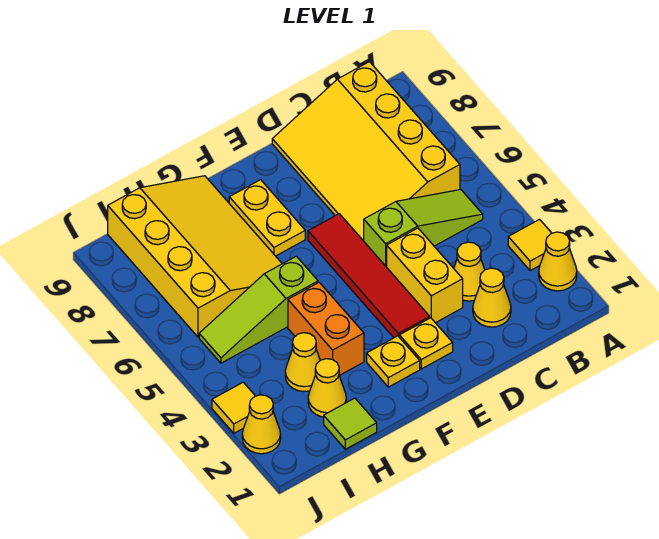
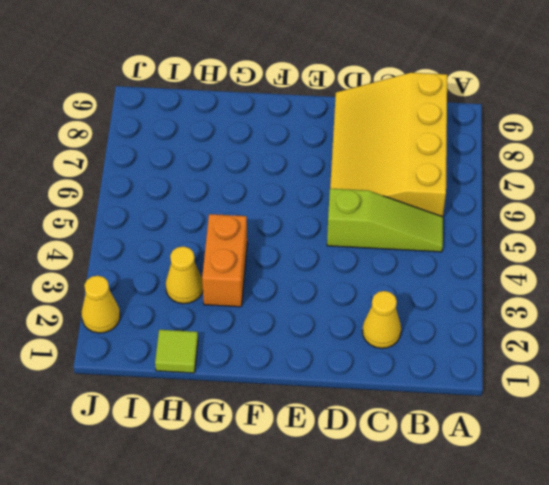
none -> yellow 1x1 cone [539,232,577,291]
none -> yellow 1x1 tile [508,220,552,271]
none -> yellow 1x1 cone [454,242,485,301]

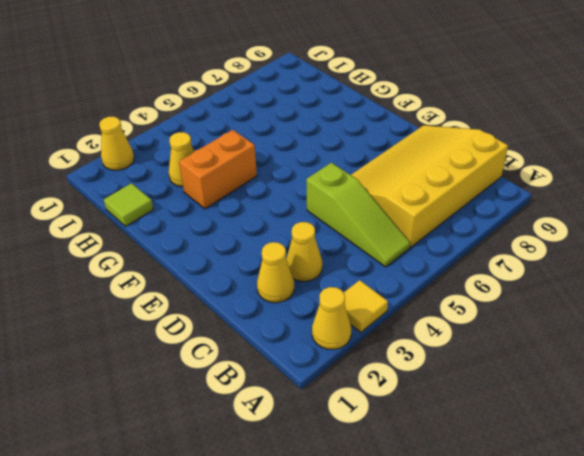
none -> yellow 1x2 brick [387,228,463,323]
none -> yellow 1x1 plate [399,318,453,369]
none -> red 1x4 tile [308,214,430,338]

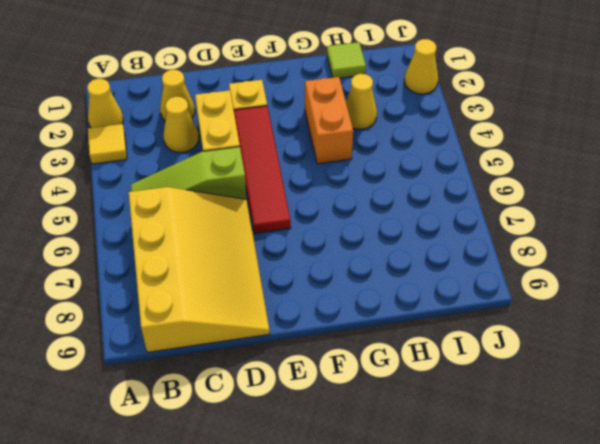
none -> yellow 1x1 plate [367,336,420,387]
none -> yellow 1x2 plate [229,180,305,256]
none -> lime 1x3 slope [199,256,318,363]

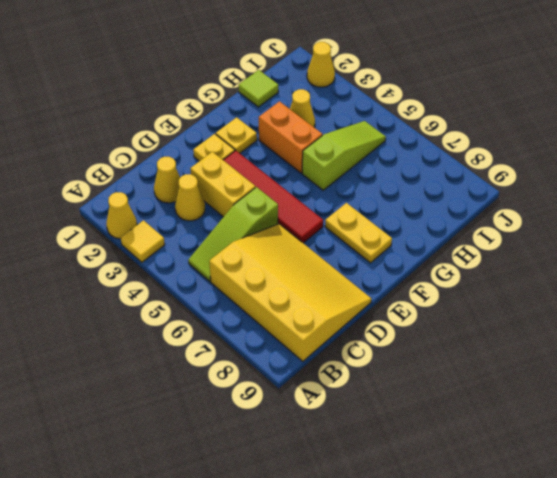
none -> yellow 3x4 slope [108,176,282,337]
none -> yellow 1x1 cone [308,359,346,417]
none -> yellow 1x1 tile [212,382,255,433]

